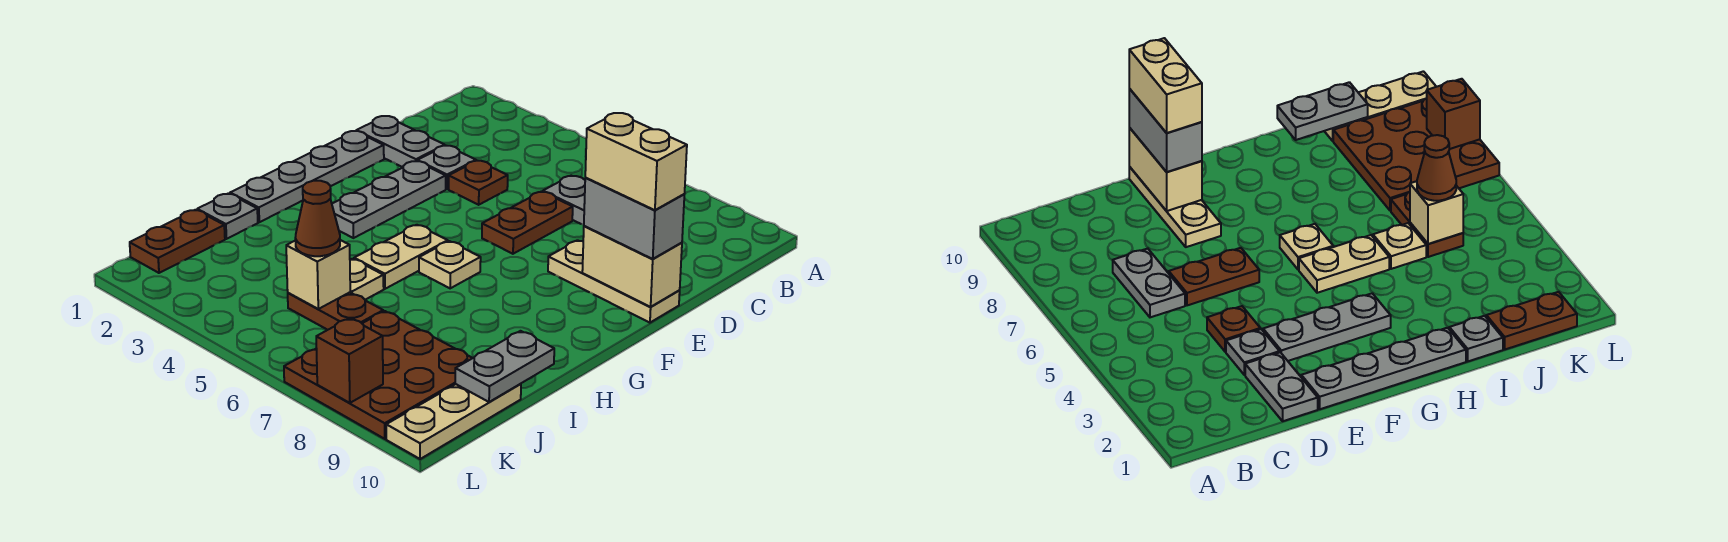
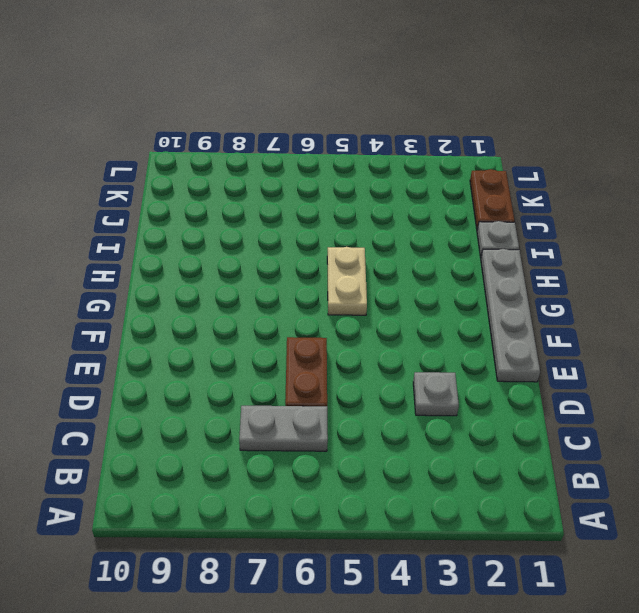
none -> grey 1x2 plate [356,116,445,167]
none -> brown 1x1 plate [449,161,508,205]
none -> grey 1x3 plate [332,161,446,238]

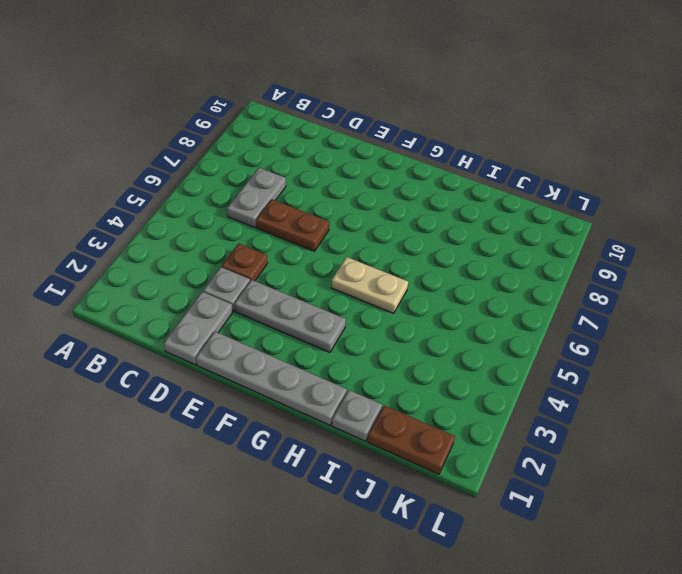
none -> tan 1x3 plate [548,240,680,323]
none -> tan 1x1 plate [419,241,481,288]
none -> tan 1x1 plate [350,259,384,300]

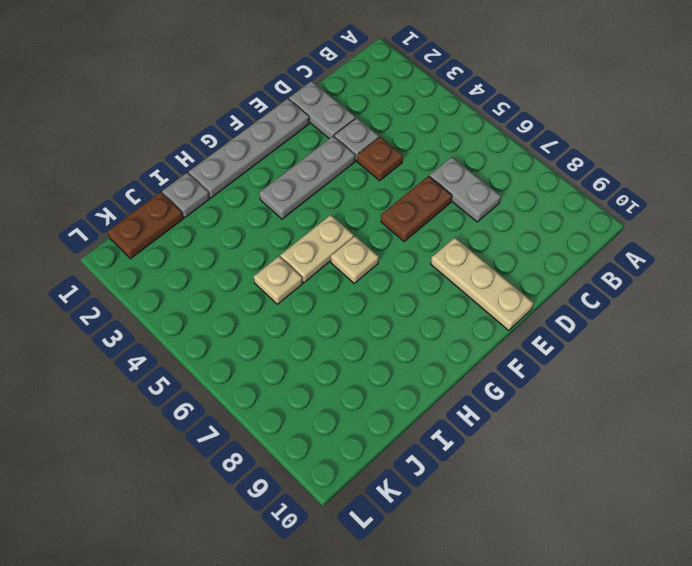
none -> brown 1x2 plate [288,292,383,330]
none -> brown 3x3 plate [284,311,472,439]
none -> tan 1x3 plate [386,384,521,459]

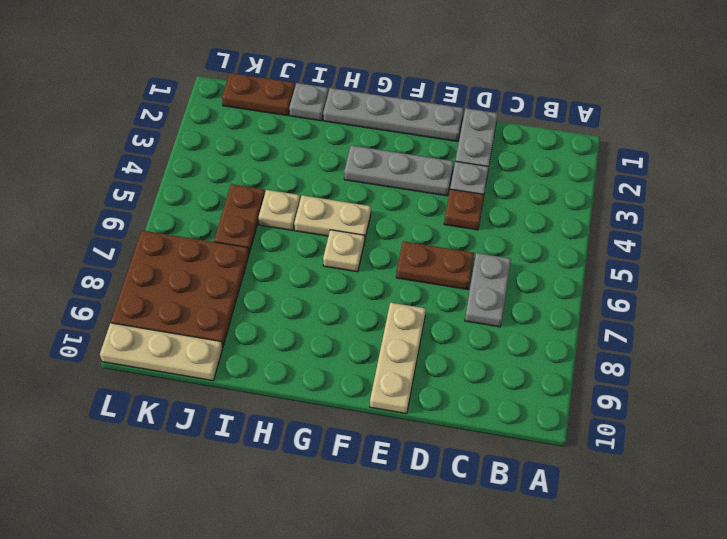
none -> tan 1x2 brick [582,226,682,307]
none -> grey 1x2 plate [455,331,554,402]
none -> tan 1x1 brick [286,240,350,309]

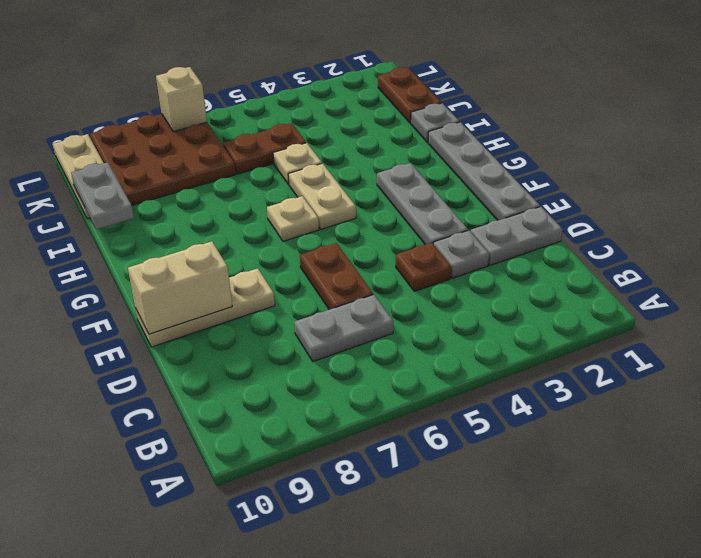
tan 1x1 brick [156,67,207,132] -> tan 1x1 brick moved to [286,240,350,309]
none -> brown 1x1 brick [316,318,383,403]
none -> grey 1x2 brick [584,178,684,259]
none -> brown 1x1 cone [295,181,340,256]

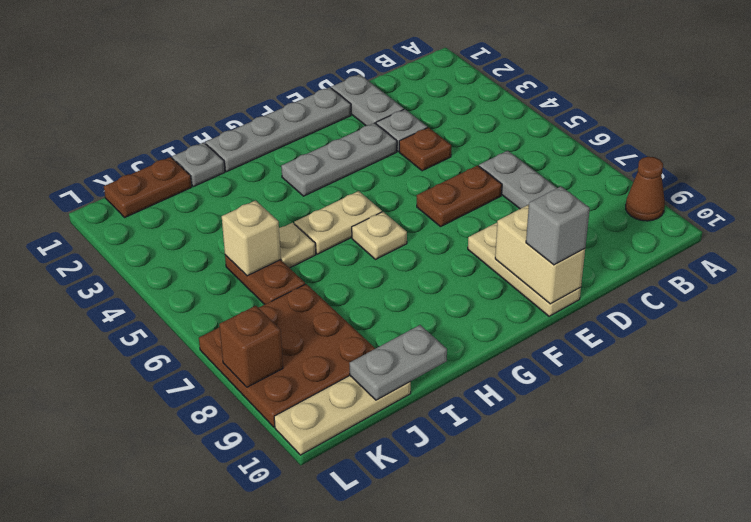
brown 1x1 cone [626,157,665,221] -> brown 1x1 cone moved to [295,181,340,256]
grey 1x1 brick [526,186,590,265] -> grey 1x2 brick [584,178,684,259]
none -> tan 1x2 brick [585,113,687,210]

